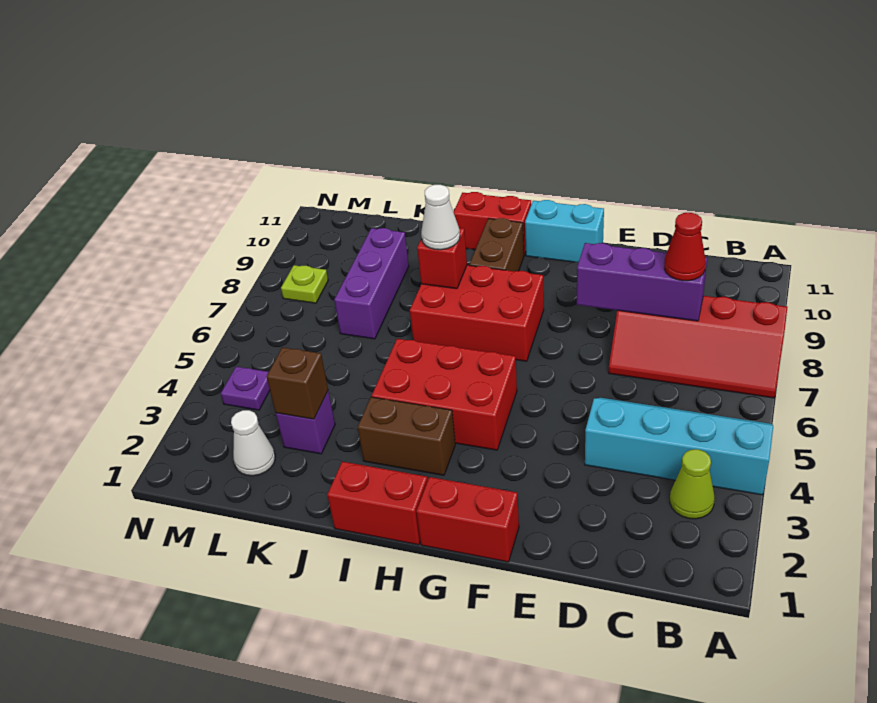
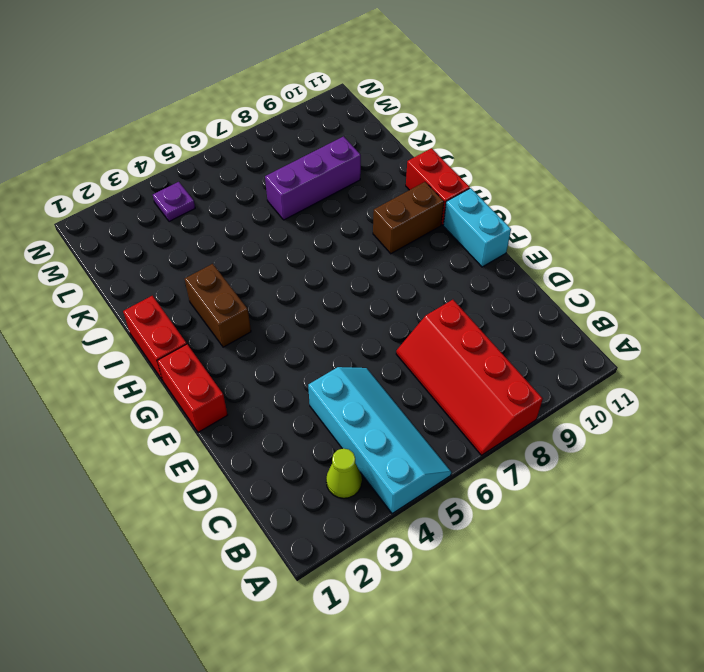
none -> red 2x3 brick [372,339,517,450]
none -> red 2x3 brick [410,265,544,361]
none -> purple 1x1 brick [276,391,335,454]

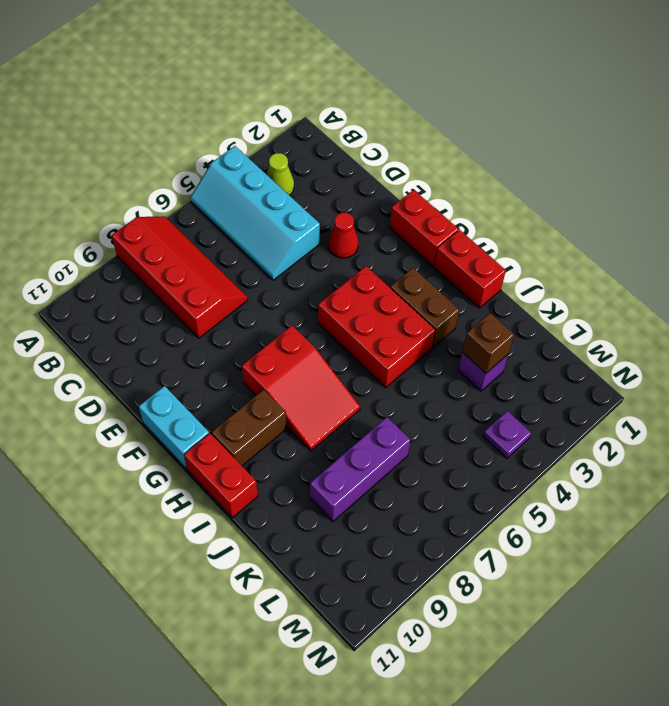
red 1x1 cone [328,213,358,258] -> red 1x1 cone moved to [664,213,706,281]
red 2x3 slope [242,326,360,451] -> red 2x3 brick [410,265,544,361]
none -> white 1x1 cone [231,410,275,476]
none -> lime 1x1 plate [281,265,328,303]
none -> purple 1x3 brick [577,243,707,321]

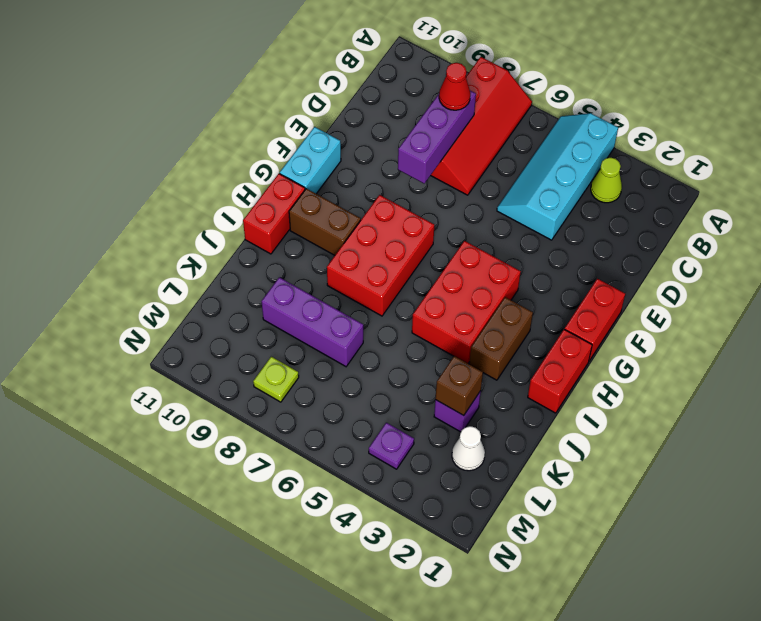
none -> red 1x1 brick [417,228,467,289]
none -> white 1x1 cone [421,185,460,250]

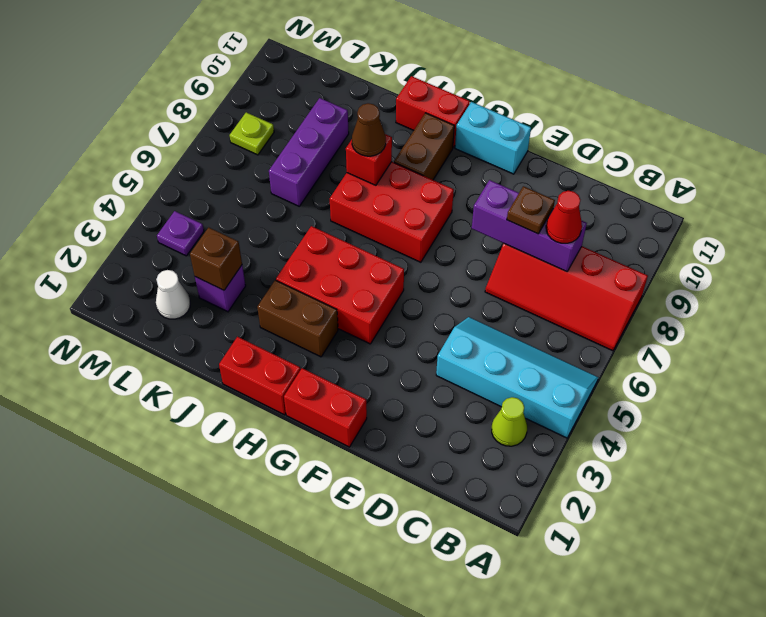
brown 1x1 plate [507,186,555,234] -> none
brown 1x1 cone [352,103,386,156] -> white 1x1 cone [421,185,460,250]

